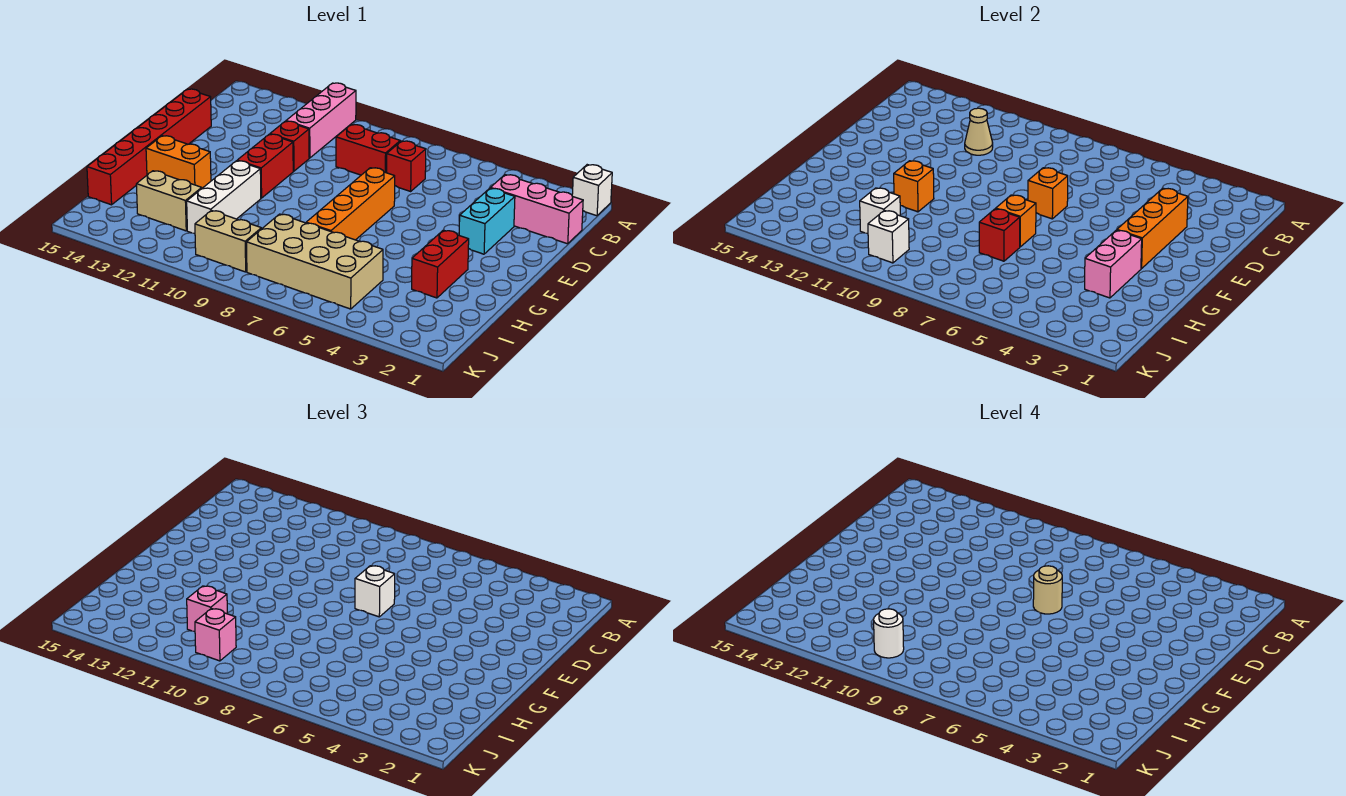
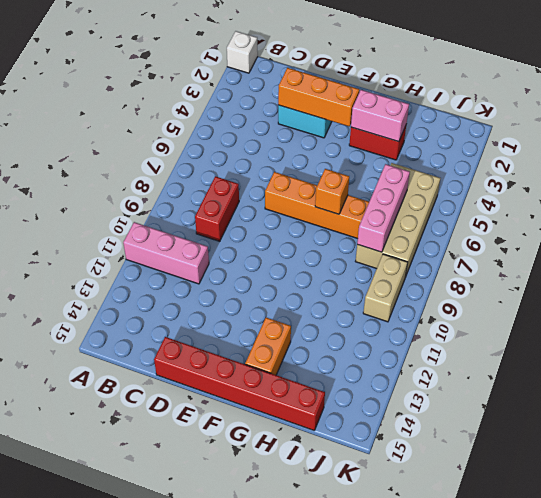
pink 1x3 brick [357,164,410,252] -> pink 1x3 brick moved to [491,175,583,244]
none -> red 1x1 brick [387,141,426,191]
none -> red 1x1 brick [270,121,309,171]
none -> red 1x2 brick [237,134,293,198]
none -> white 1x3 brick [187,161,261,233]

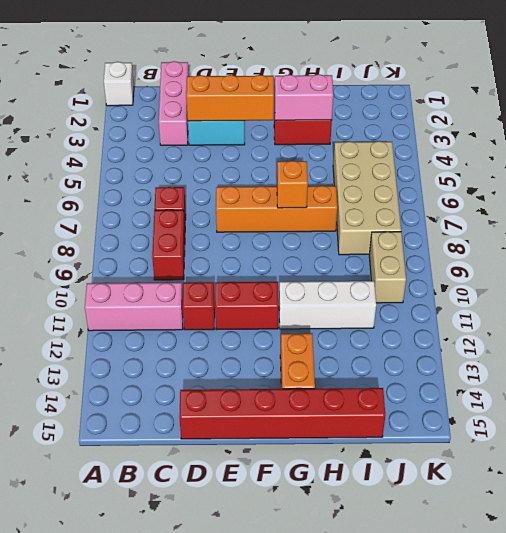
none -> tan 1x2 brick [136,171,202,231]
none -> tan 1x1 cone [965,108,993,155]
none -> orange 1x1 brick [1028,168,1068,219]
none -> orange 1x1 brick [894,161,934,212]

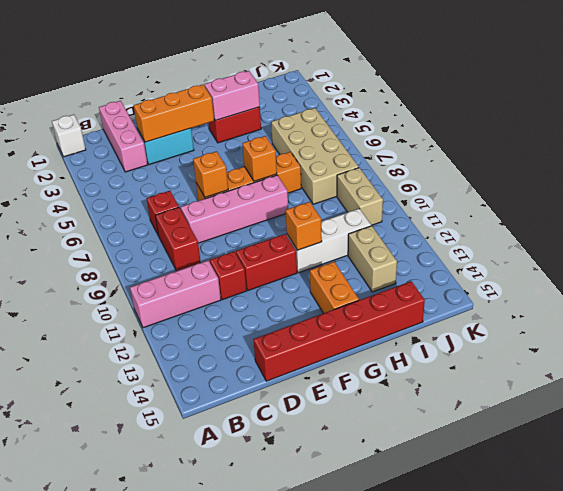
pink 1x4 brick [181,175,288,243] -> none
none -> tan 1x1 cone [965,108,993,155]
none -> red 1x1 brick [979,209,1020,261]
none -> white 1x1 brick [860,188,900,233]
none -> white 1x1 brick [868,210,909,263]

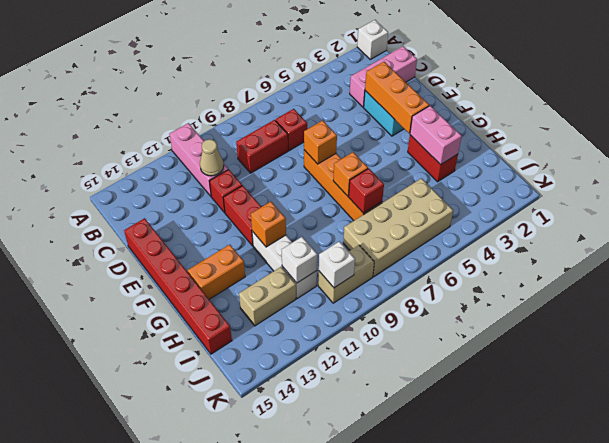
none -> white 1x1 brick [355,566,395,617]
none -> pink 1x1 brick [187,586,227,631]
none -> pink 1x1 brick [195,608,236,661]
none -> tan 1x1 round brick [1033,566,1062,614]

